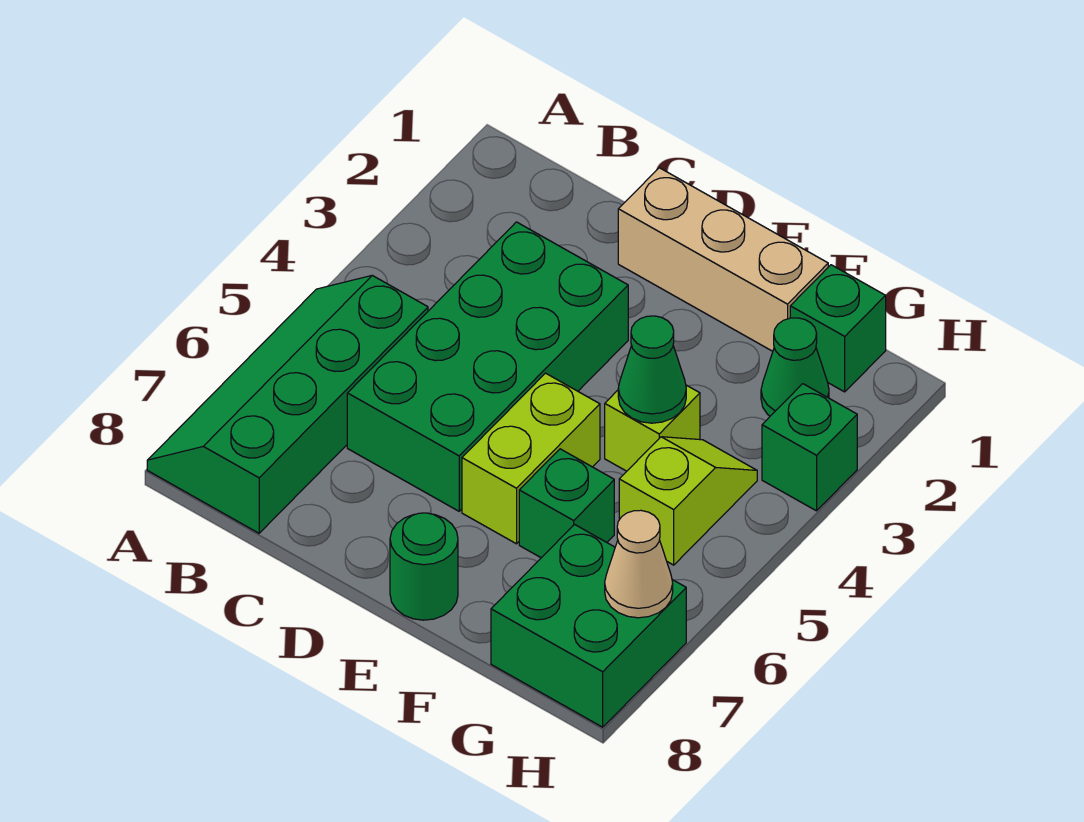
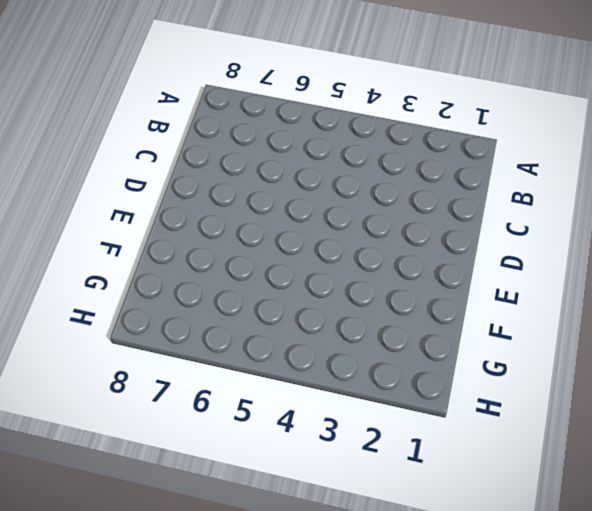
none -> green 2x4 slope [147,275,428,533]
none -> green 2x4 brick [347,222,628,511]
none -> tan 1x3 brick [618,168,828,351]

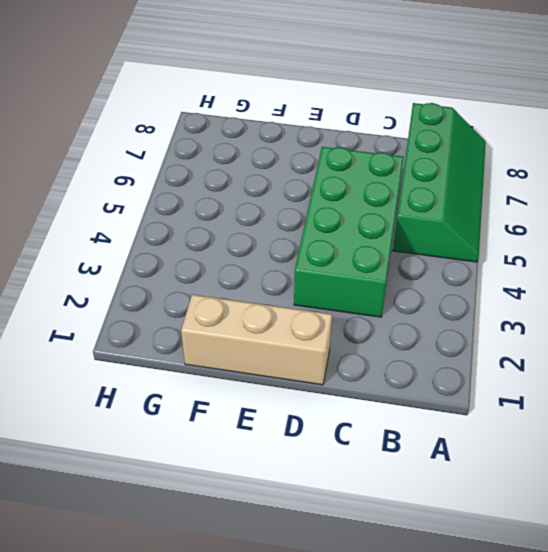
none -> lime 1x2 brick [462,373,600,544]
none -> green 1x1 round brick [390,513,458,620]
none -> lime 1x1 brick [605,385,700,471]

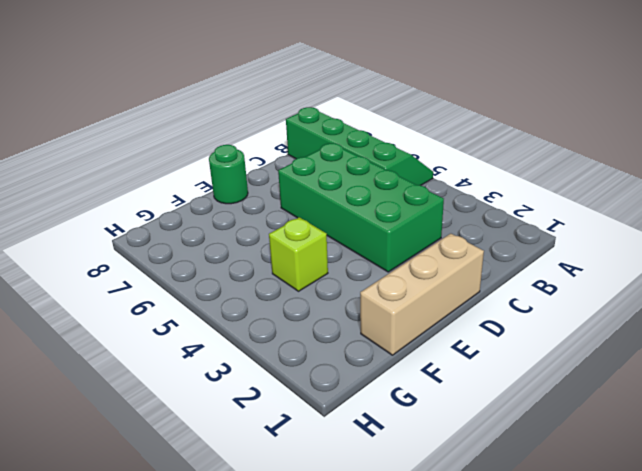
none -> lime 1x2 brick [462,373,600,544]
none -> green 1x1 brick [519,449,614,558]
none -> green 1x1 brick [790,265,886,392]

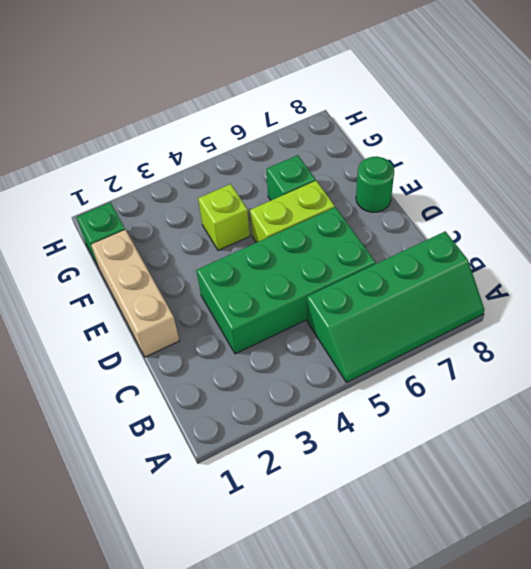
none -> green 1x1 cone [761,318,829,416]
none -> lime 1x2 slope [619,437,757,565]
none -> green 2x2 brick [491,525,686,727]

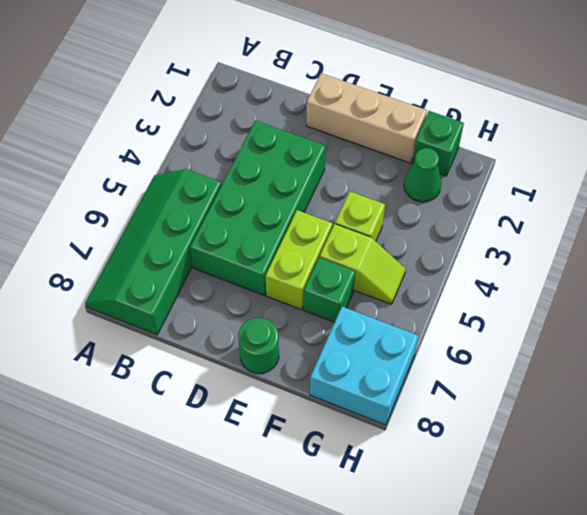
lime 1x2 slope [320,224,406,304] -> lime 1x2 slope turned to [619,437,757,565]
cyan 2x2 brick [310,307,418,425] -> green 2x2 brick [491,525,686,727]
none -> green 1x1 brick [762,384,857,511]
none -> green 1x1 cone [618,316,686,423]
none -> tan 1x1 cone [605,510,673,618]

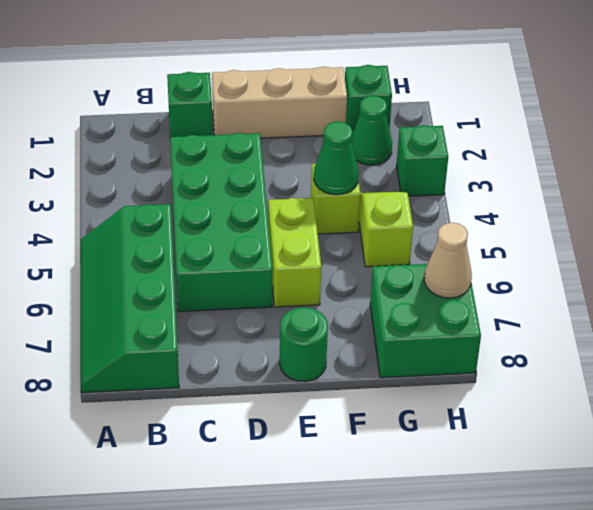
green 1x1 brick [167,72,213,137] -> green 1x1 brick moved to [519,449,614,558]

